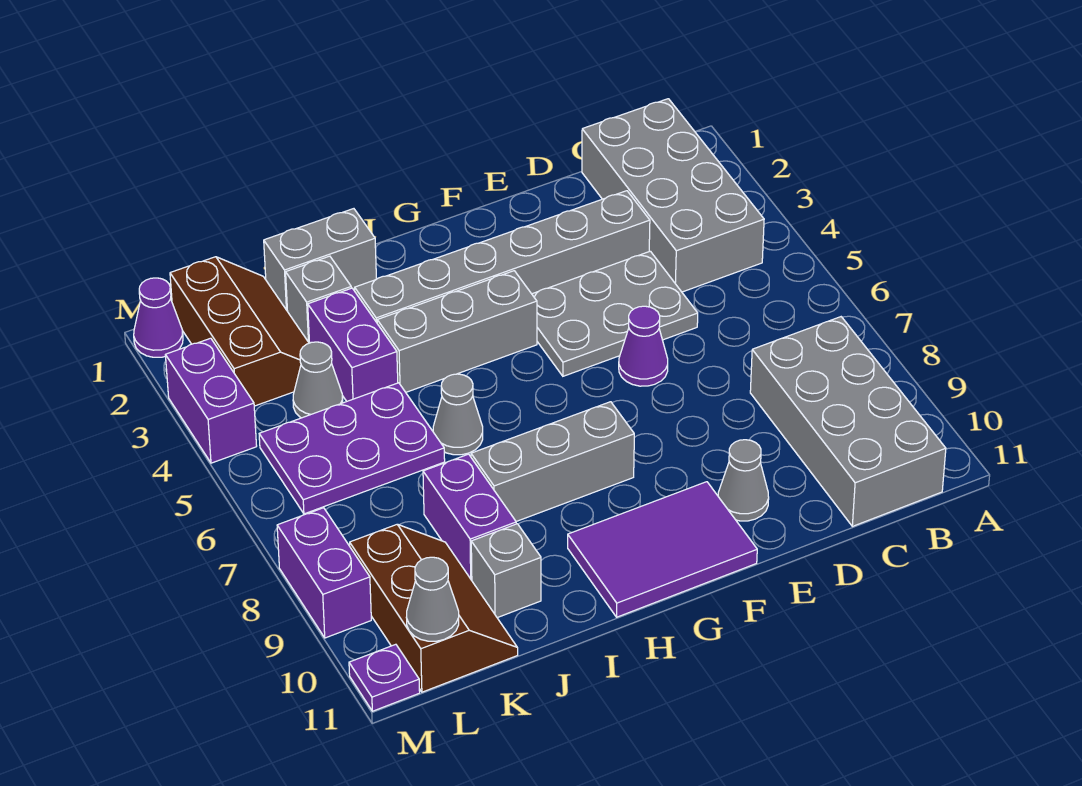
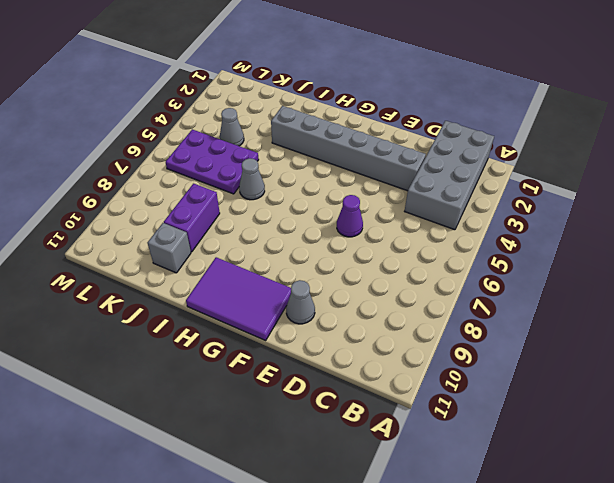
none -> grey 2x4 brick [750,317,946,526]
none -> grey 2x3 plate [532,251,698,376]
none -> grey 1x3 brick [377,271,537,392]

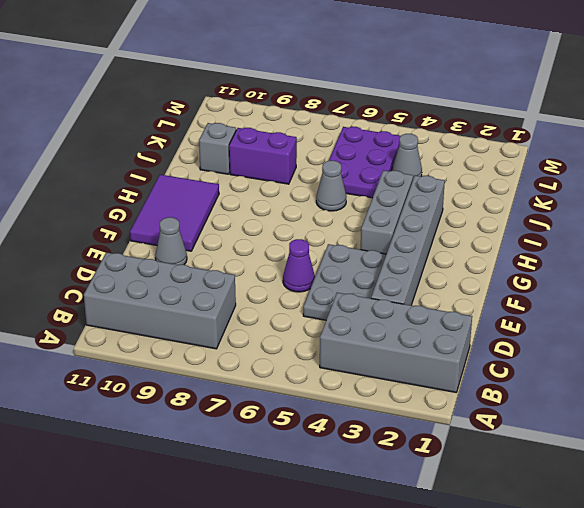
none -> grey 1x3 brick [471,402,634,522]
none -> grey 1x2 brick [264,209,376,310]
none -> grey 1x1 brick [286,256,351,343]

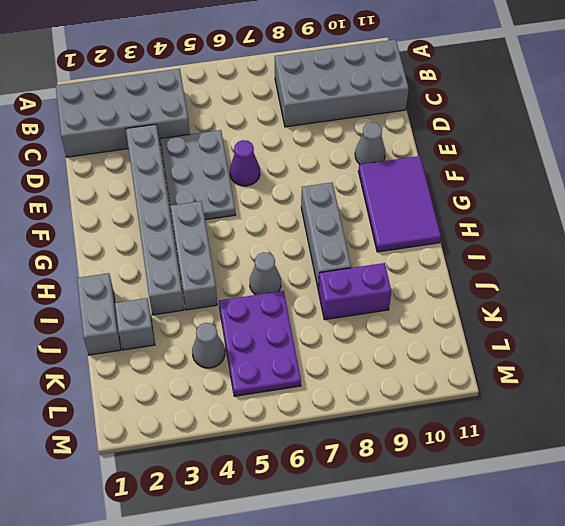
none -> purple 1x2 brick [308,288,398,401]
none -> grey 1x1 brick [471,524,541,618]
none -> brown 2x3 slope [170,257,309,406]

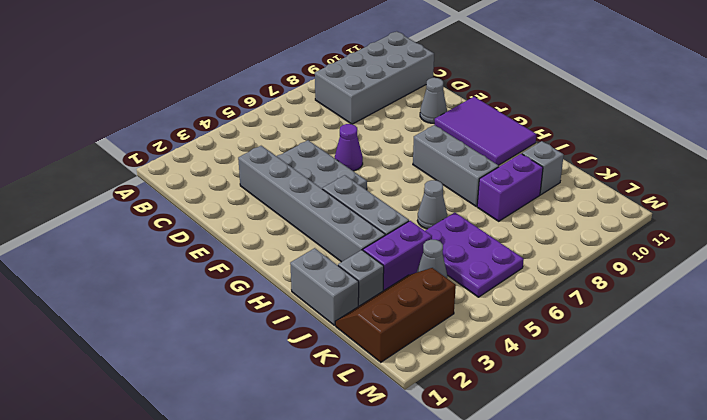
none -> grey 2x4 brick [582,99,764,292]
none -> brown 2x3 slope [350,524,518,692]
none -> purple 1x1 cone [134,278,183,357]

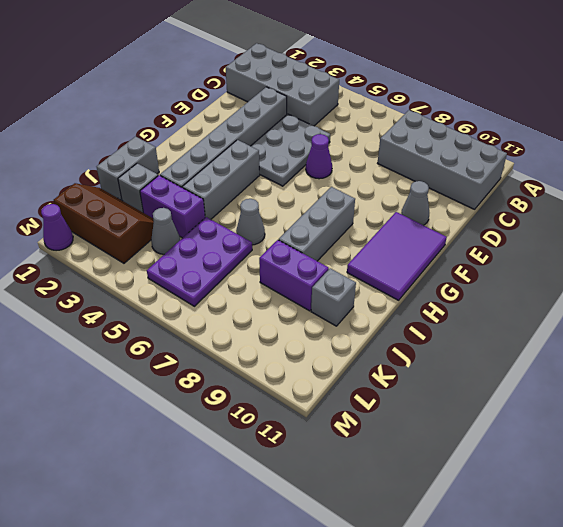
none -> brown 2x3 slope [350,524,518,692]
none -> purple 1x2 brick [165,338,257,463]
none -> purple 1x2 brick [277,508,371,638]

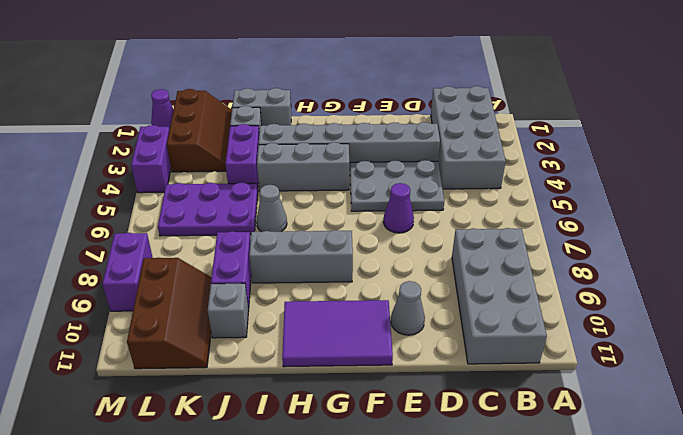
none -> grey 1x1 cone [293,342,343,418]
none -> purple 1x1 plate [349,644,420,711]
none -> grey 1x1 cone [406,557,459,641]

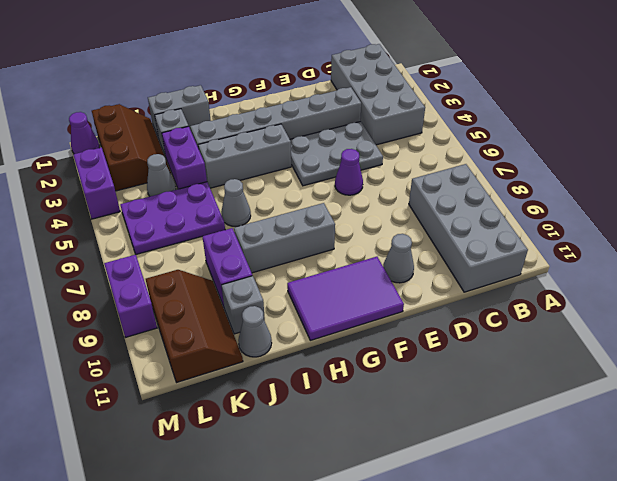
grey 1x1 cone [238,306,272,357] -> grey 1x1 cone moved to [406,557,459,641]
none -> purple 1x1 plate [349,644,420,711]

